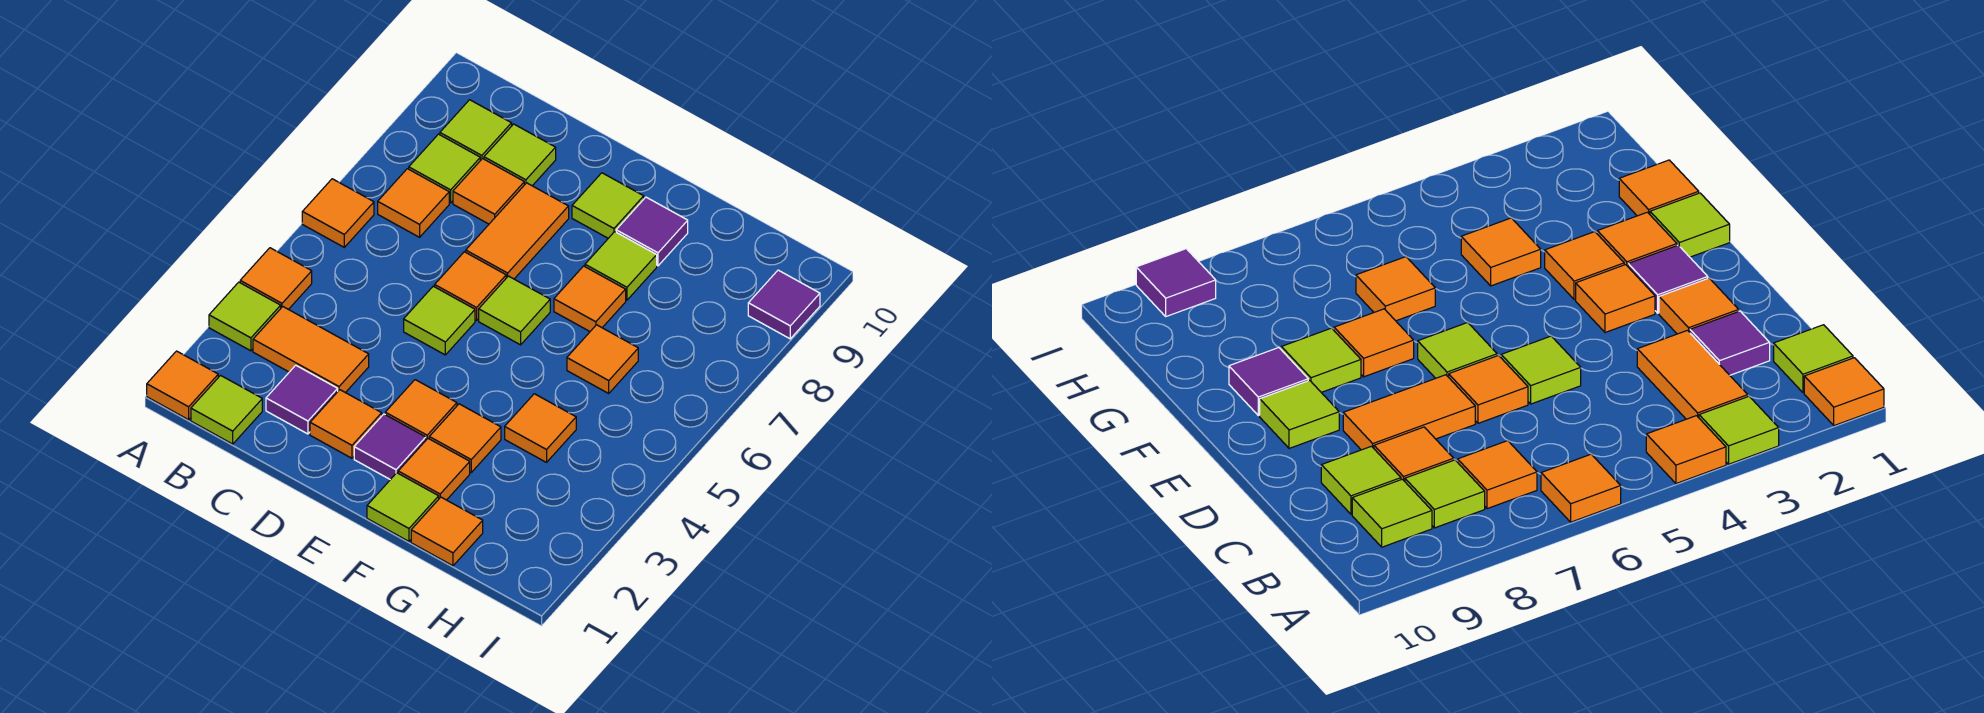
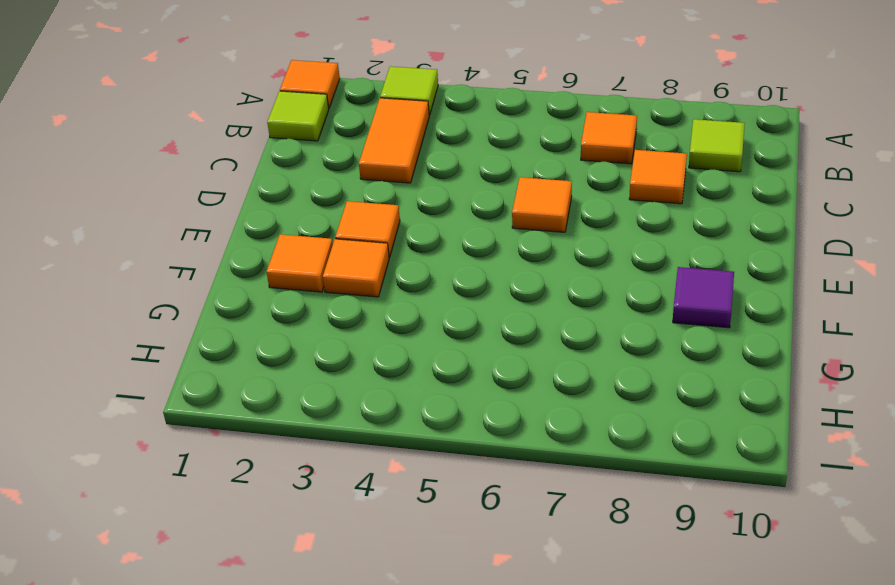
none -> orange 1x1 tile [240,248,312,309]
none -> orange 1x1 tile [302,179,374,247]
none -> lime 1x1 tile [409,134,480,203]
none -> purple 1x1 tile [266,365,338,434]

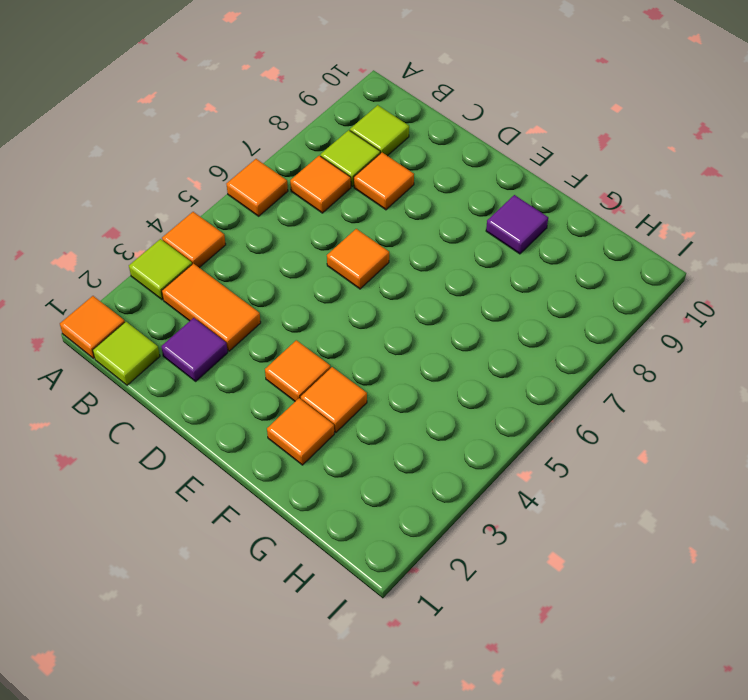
none -> lime 1x1 tile [484,124,556,186]
none -> orange 1x1 tile [310,390,382,458]
none -> lime 1x1 tile [404,286,475,355]
none -> orange 1x2 tile [466,183,569,279]

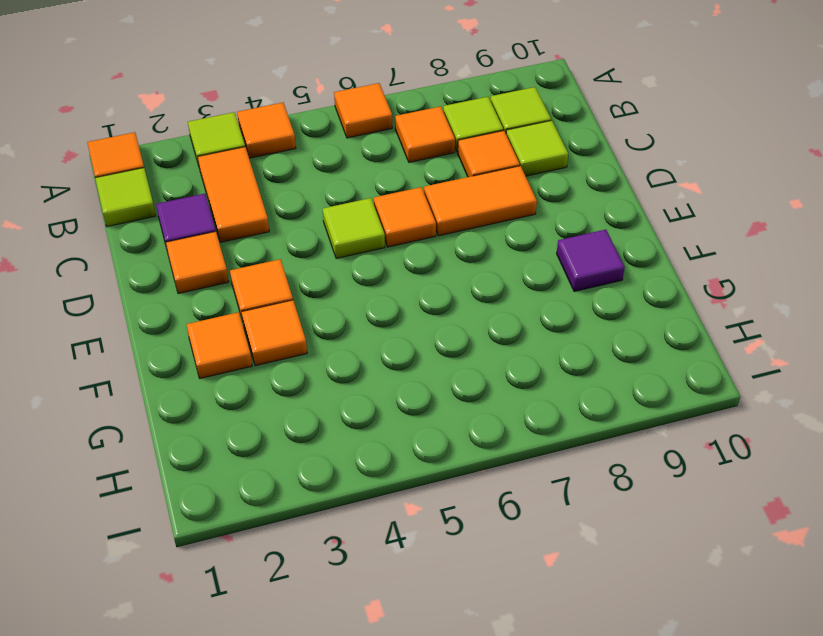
none -> purple 1x1 tile [354,414,426,480]
none -> lime 1x1 tile [479,276,550,345]
none -> lime 1x1 tile [572,173,644,238]
none -> lime 1x1 tile [367,473,439,541]

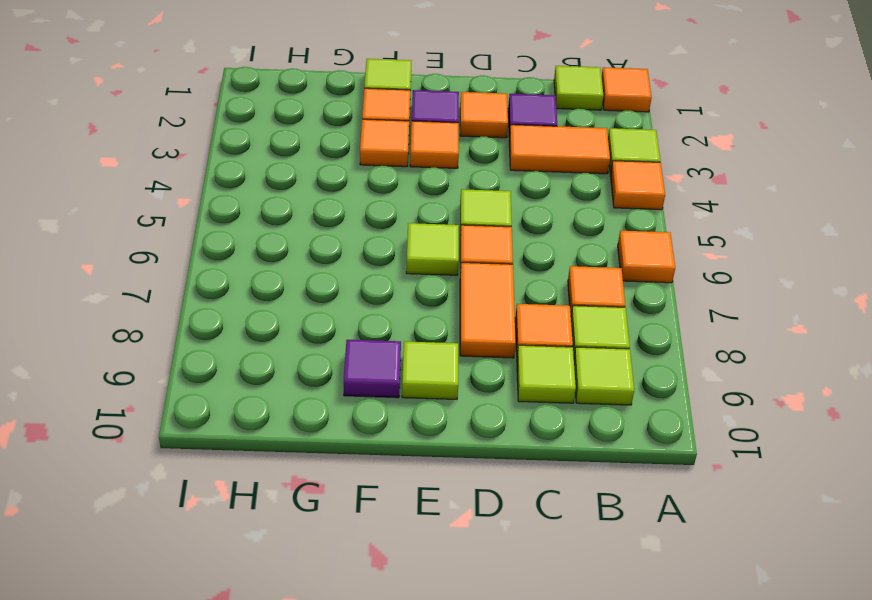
none -> orange 1x1 tile [554,266,626,331]
none -> lime 1x1 tile [585,232,657,300]
none -> orange 1x1 tile [411,497,483,566]
none -> orange 1x1 tile [505,394,576,462]

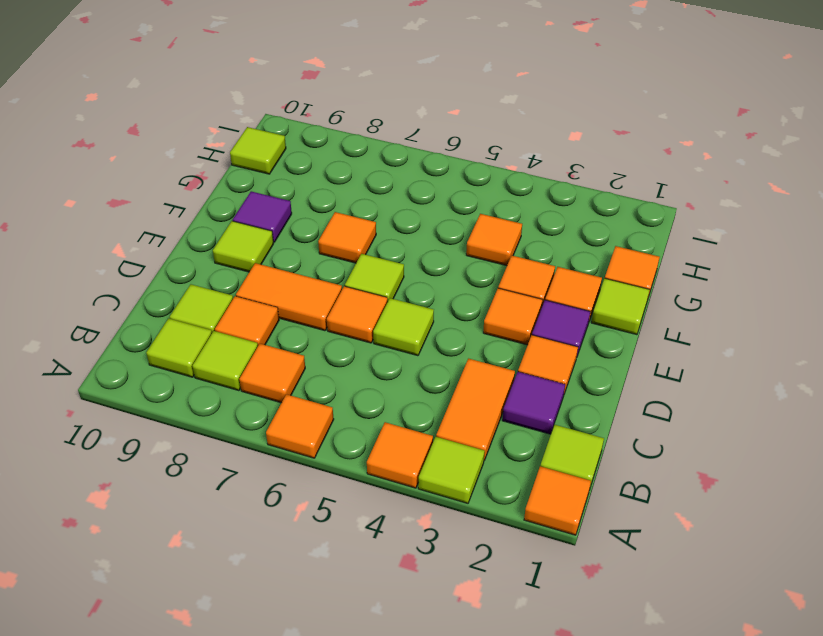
lime 1x1 tile [230,127,286,174] -> lime 1x1 tile moved to [585,232,657,300]
none -> orange 1x1 tile [567,325,638,393]
none -> purple 1x1 tile [748,270,820,339]

